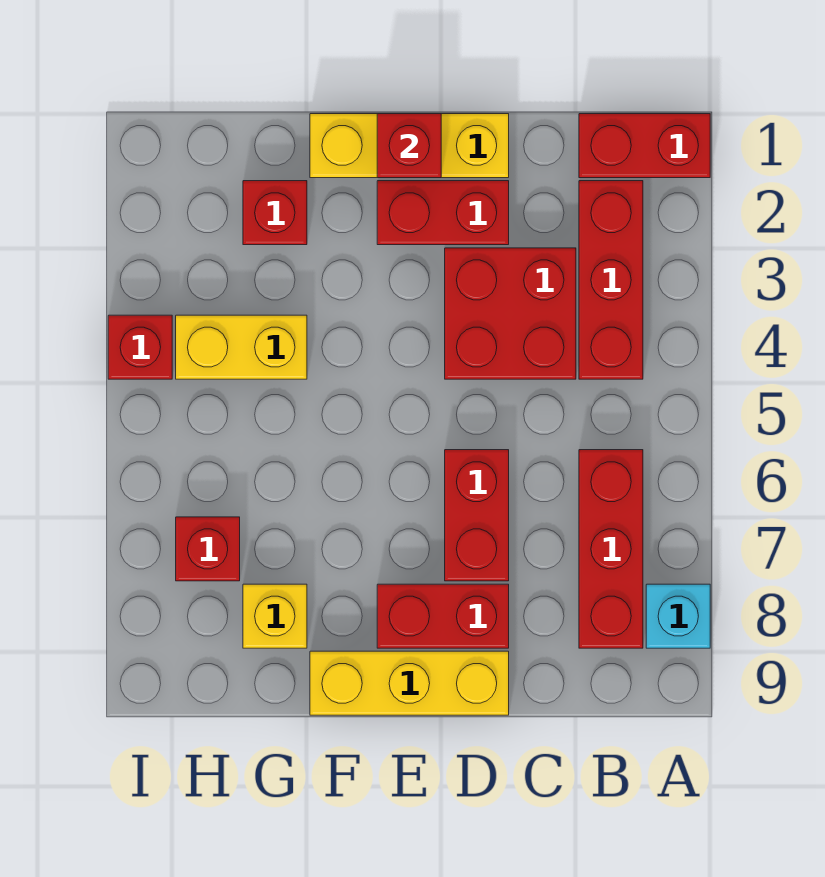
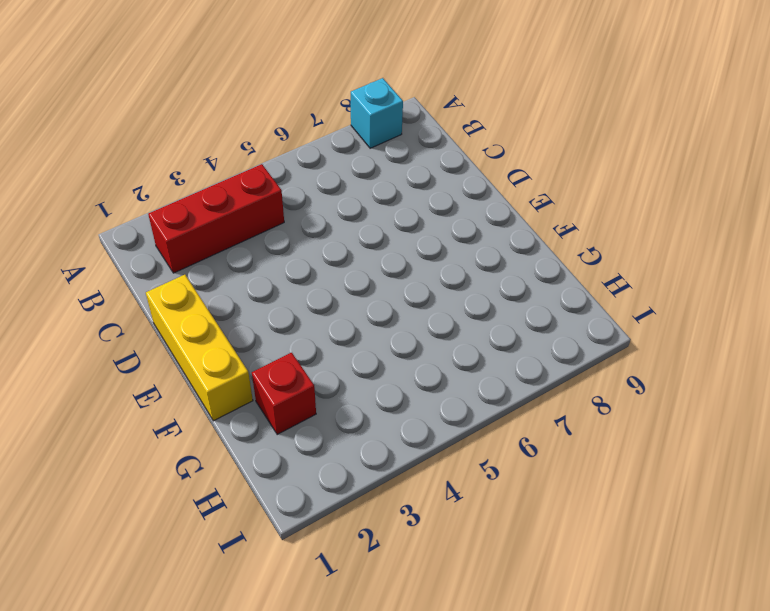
none -> red 1x2 brick [579,114,710,178]
none -> red 1x3 brick [579,450,643,648]
none -> red 2x2 brick [445,248,576,379]

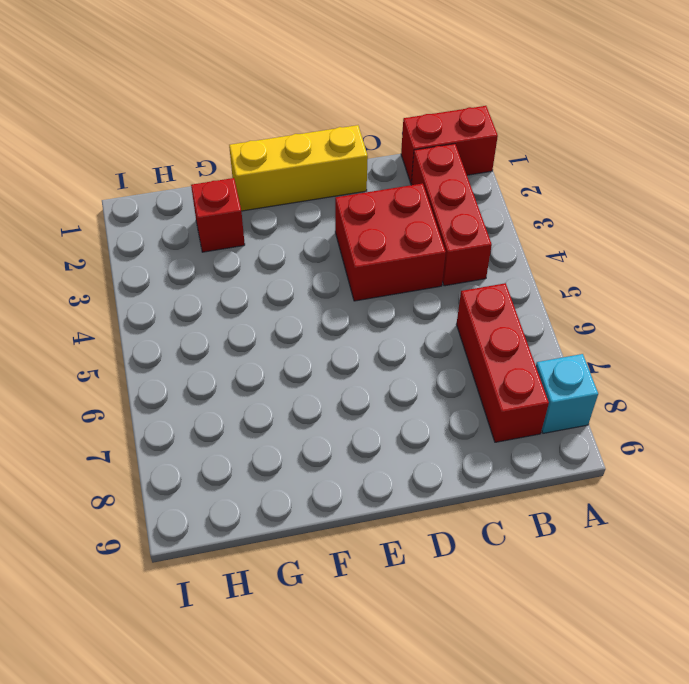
none -> red 1x2 brick [377,181,509,245]
none -> red 1x2 brick [445,450,509,581]
none -> red 1x2 brick [377,584,509,648]

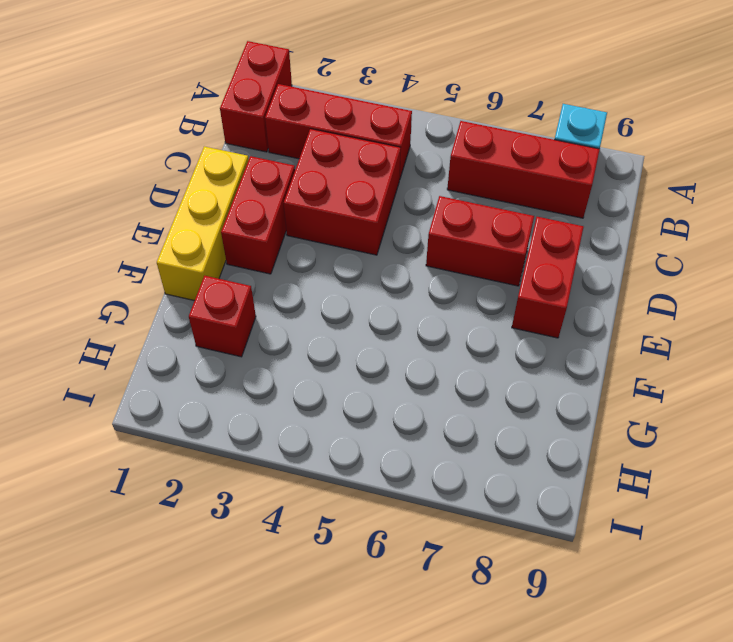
none -> yellow 1x3 brick [310,651,509,715]
none -> yellow 1x2 brick [176,315,307,379]
none -> yellow 1x1 brick [243,584,307,648]

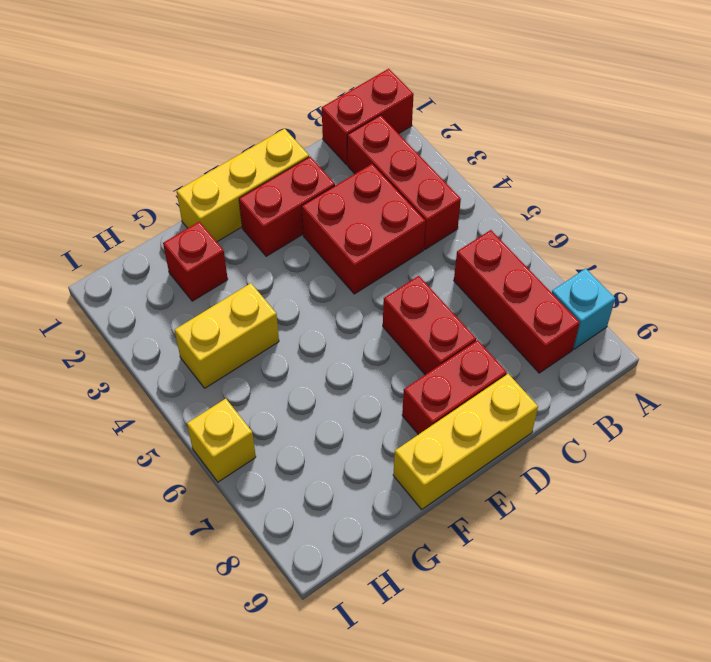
yellow 1x1 brick [187,399,256,482] -> yellow 1x1 brick moved to [243,584,307,648]
none -> red 1x1 brick [176,517,240,581]
none -> red 1x1 brick [108,315,172,379]
none -> red 1x1 brick [377,114,441,178]

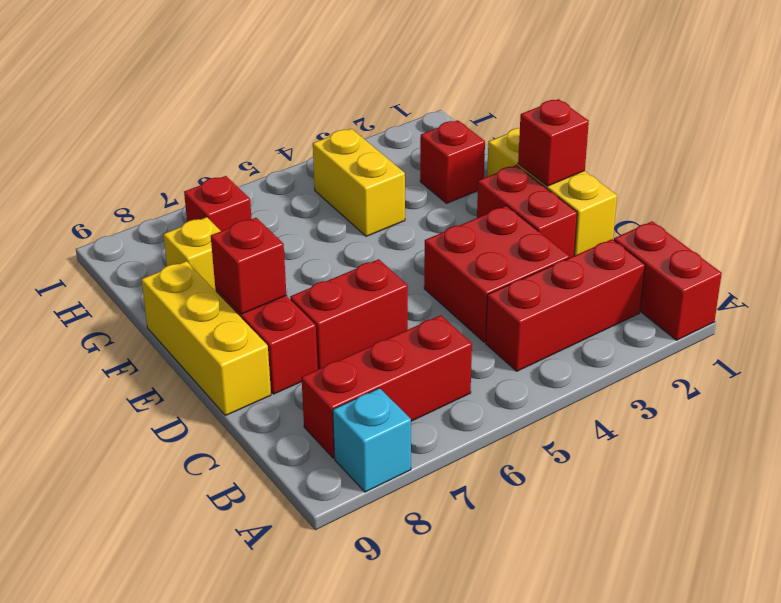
red 1x1 brick [211,218,286,314] -> red 1x1 brick moved to [108,315,172,379]

